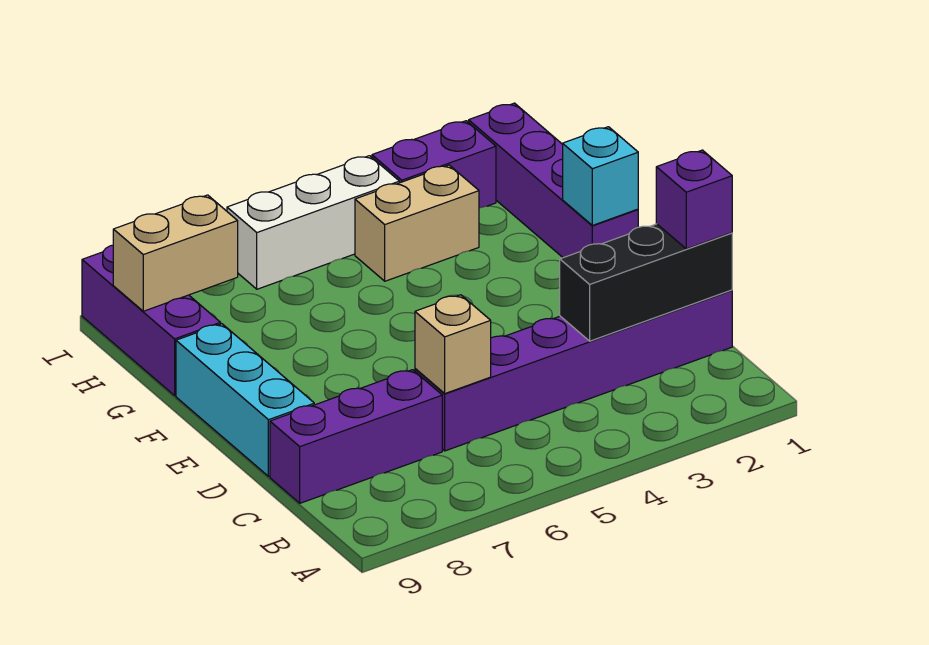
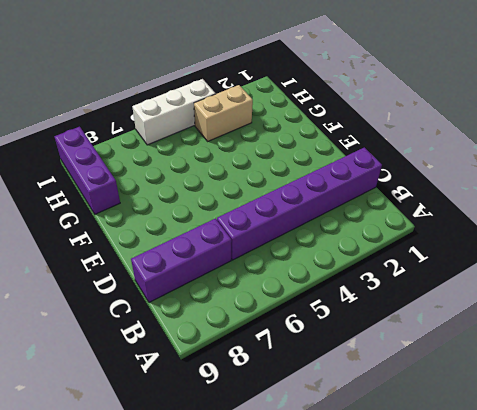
none -> cyan 1x3 brick [176,324,314,476]
none -> purple 1x4 brick [469,103,638,258]
none -> purple 1x2 brick [372,121,496,208]

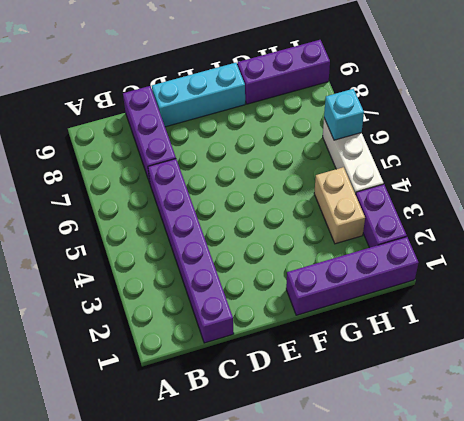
cyan 1x1 brick [324,89,364,140] -> cyan 1x1 brick moved to [563,127,638,225]
none -> black 1x3 brick [560,224,732,341]
none -> tan 1x1 brick [415,295,491,393]
none -> tan 1x2 brick [113,195,238,311]

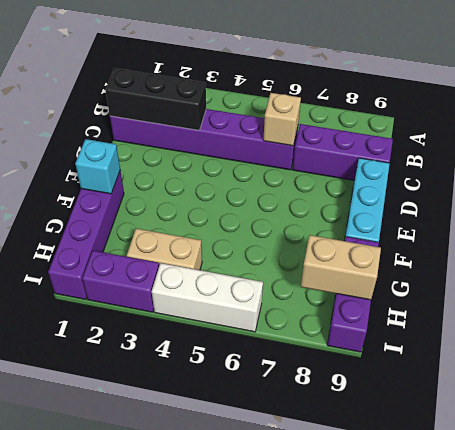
none -> purple 1x1 brick [656,150,732,249]

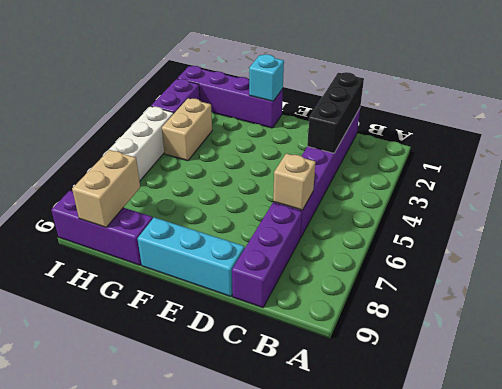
none -> purple 1x1 brick [656,150,732,249]

